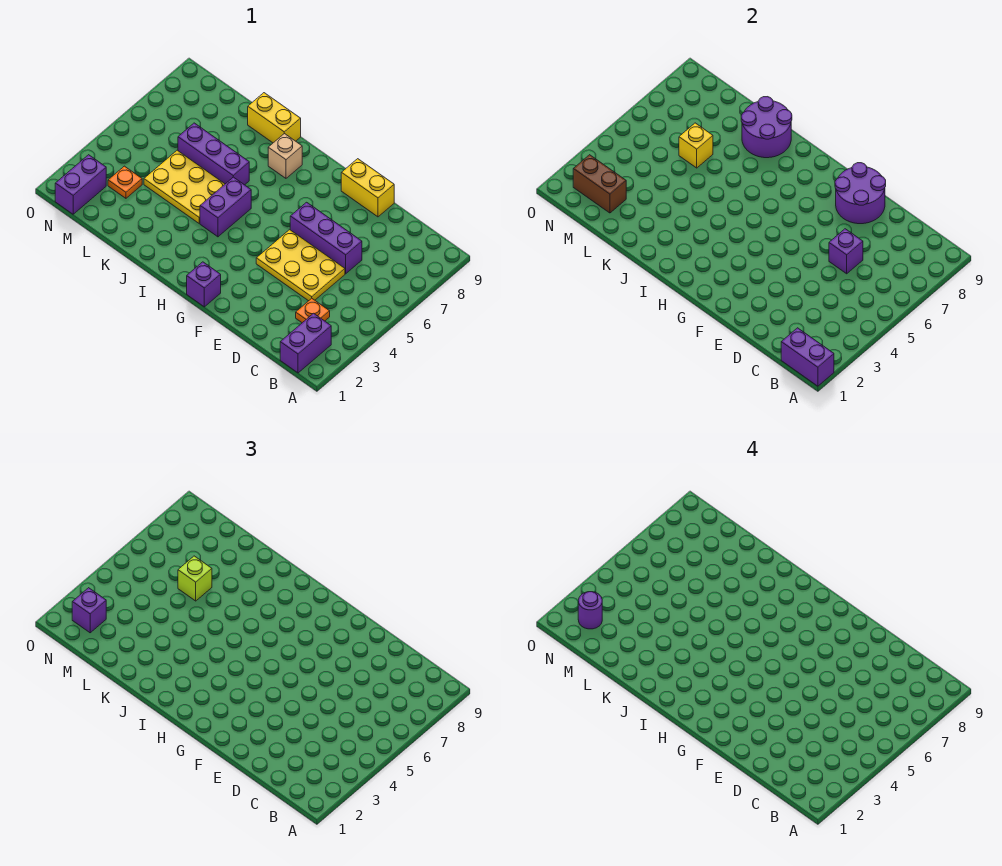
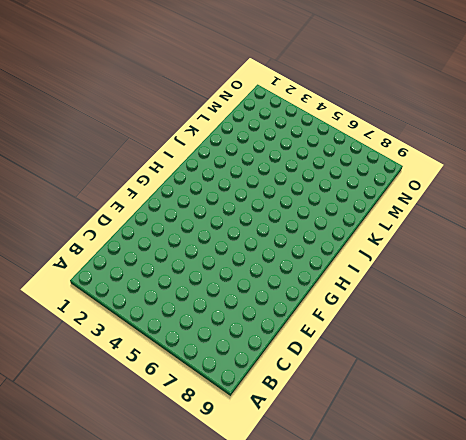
none -> purple 1x2 brick [280,313,331,373]
none -> orange 1x1 plate [296,298,330,323]
none -> yellow 2x3 plate [256,230,345,301]

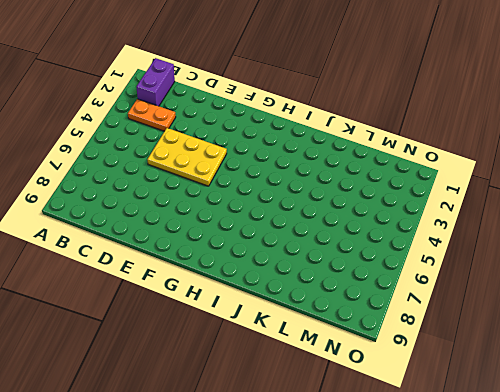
orange 1x2 plate [128,99,176,131] -> orange 1x1 plate [296,298,330,323]
none -> purple 1x3 brick [290,202,362,274]
none -> yellow 1x2 brick [341,159,394,217]
none -> purple 1x1 brick [187,262,221,307]

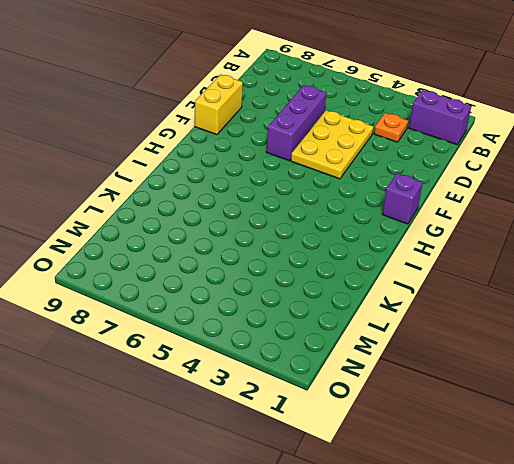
none -> purple 1x2 brick [200,177,251,237]
none -> tan 1x1 brick [268,133,302,178]
none -> yellow 2x3 plate [144,150,225,223]

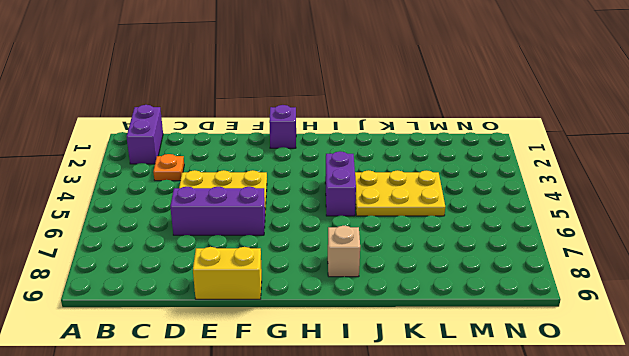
none -> purple 1x3 brick [178,123,249,185]
none -> yellow 1x2 brick [248,93,301,143]
none -> orange 1x1 plate [108,166,142,198]

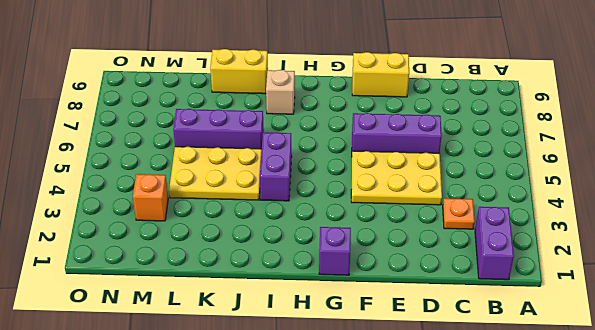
orange 1x1 brick [133,174,168,221] -> orange 1x1 plate [108,166,142,198]
none -> purple 1x2 brick [55,155,106,214]
none -> purple 1x2 brick [781,328,834,386]
none -> purple 1x1 brick [829,229,863,274]

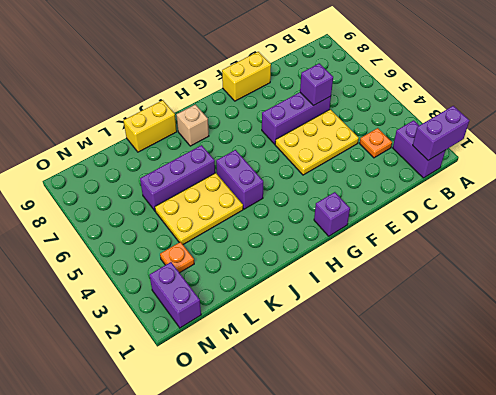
none -> purple 2x2 round brick [835,163,886,224]
none -> purple 2x2 round brick [741,97,792,158]
none -> yellow 1x1 brick [679,123,713,168]

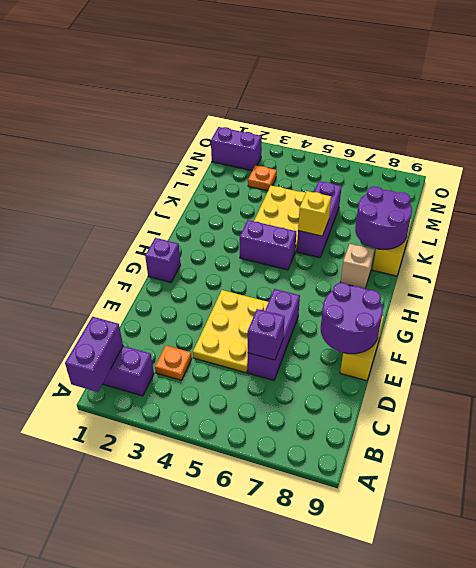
yellow 1x1 brick [298,191,331,236] -> yellow 1x1 brick moved to [679,123,713,168]
none -> brown 1x2 brick [573,155,626,213]
none -> lime 1x1 brick [178,556,212,601]
none -> purple 1x1 brick [72,588,106,633]

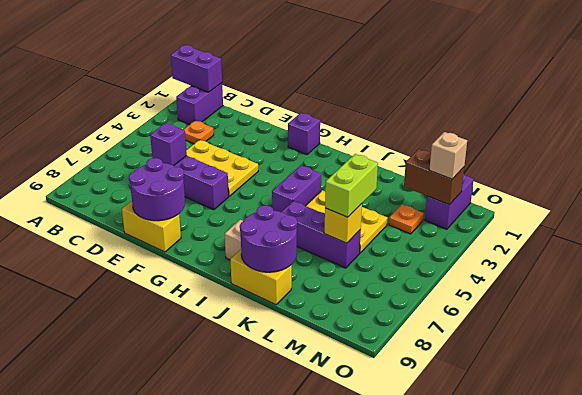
lime 1x2 brick [325,154,378,217] -> lime 1x1 brick [178,556,212,601]
tan 1x1 brick [429,132,467,179] -> purple 1x1 brick [72,588,106,633]
none -> purple 1x1 round brick [578,592,602,629]

